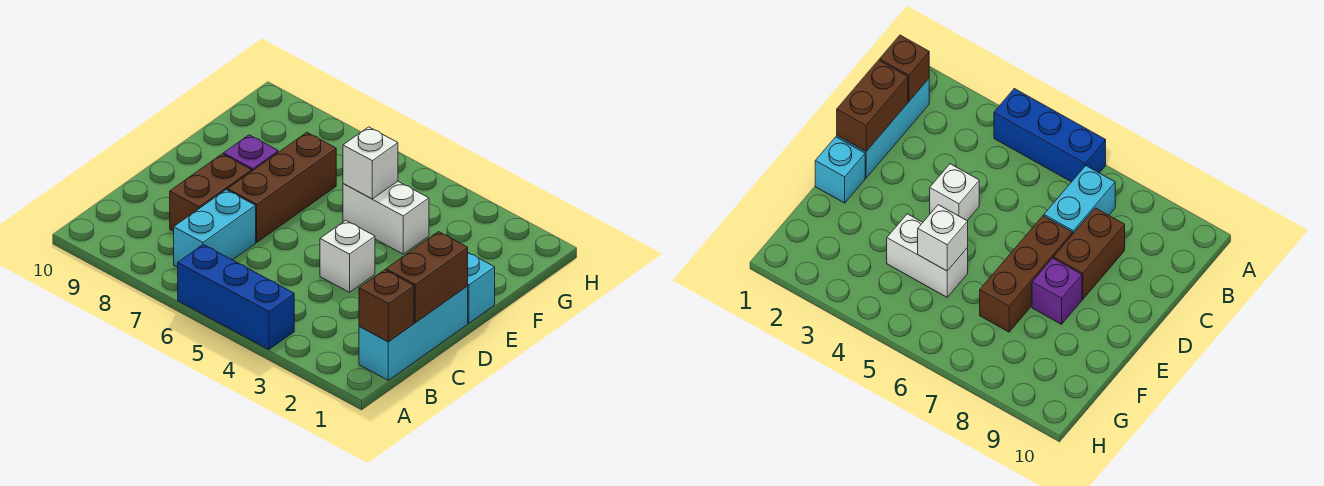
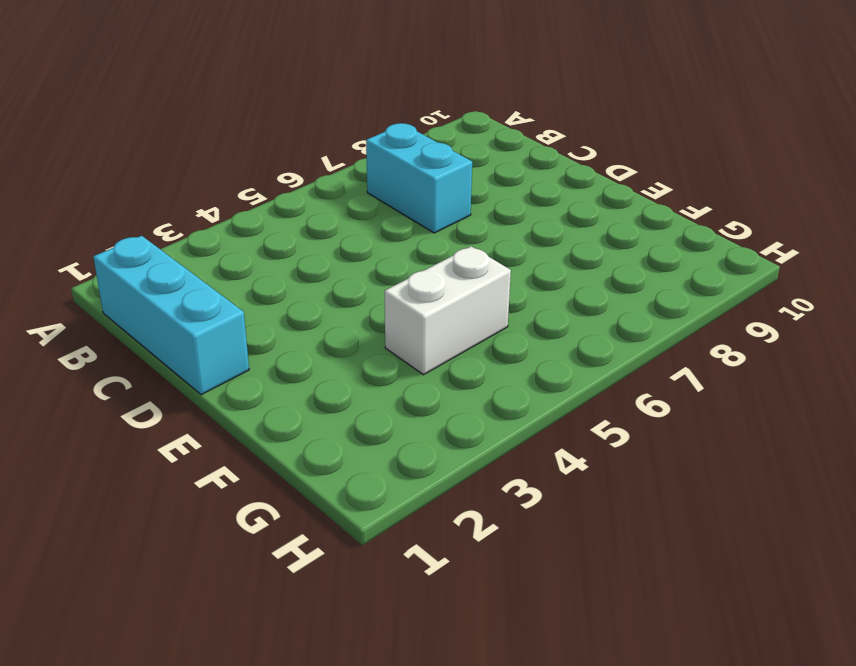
none -> blue 1x3 brick [178,244,294,350]
none -> brown 1x2 brick [170,154,252,231]
none -> white 1x1 brick [320,220,375,292]

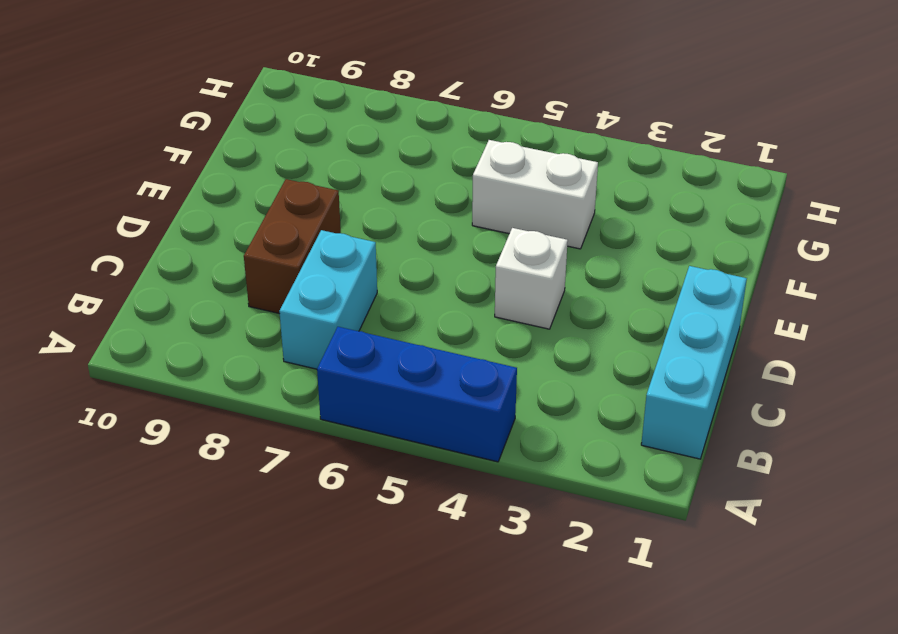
none -> brown 1x3 brick [227,132,336,242]
none -> cyan 1x1 brick [468,253,495,323]
none -> purple 1x1 brick [223,135,278,171]

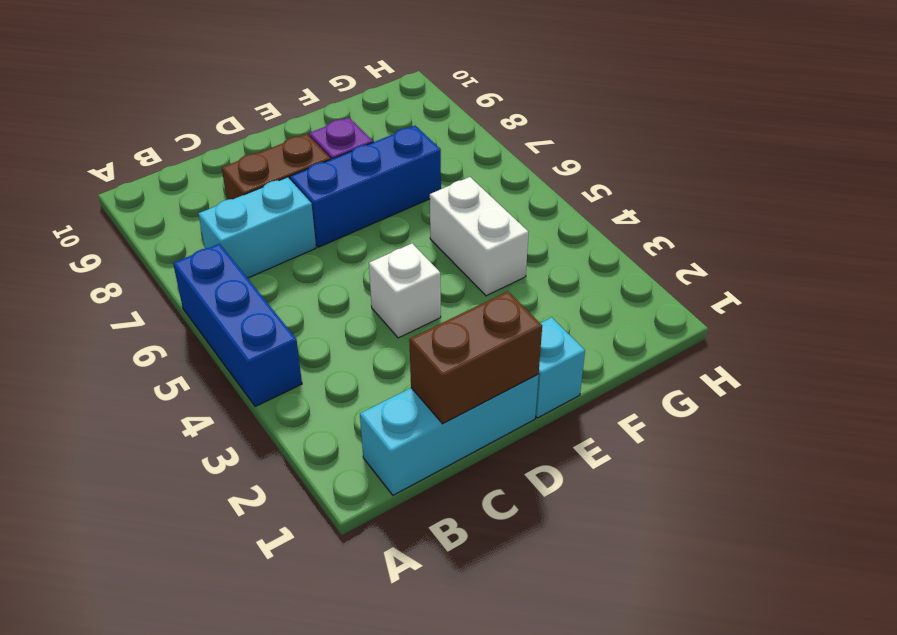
blue 1x3 brick [290,126,441,247] -> brown 1x3 brick [227,132,336,242]
none -> brown 1x1 brick [359,270,414,342]
none -> white 1x1 brick [343,127,398,199]

